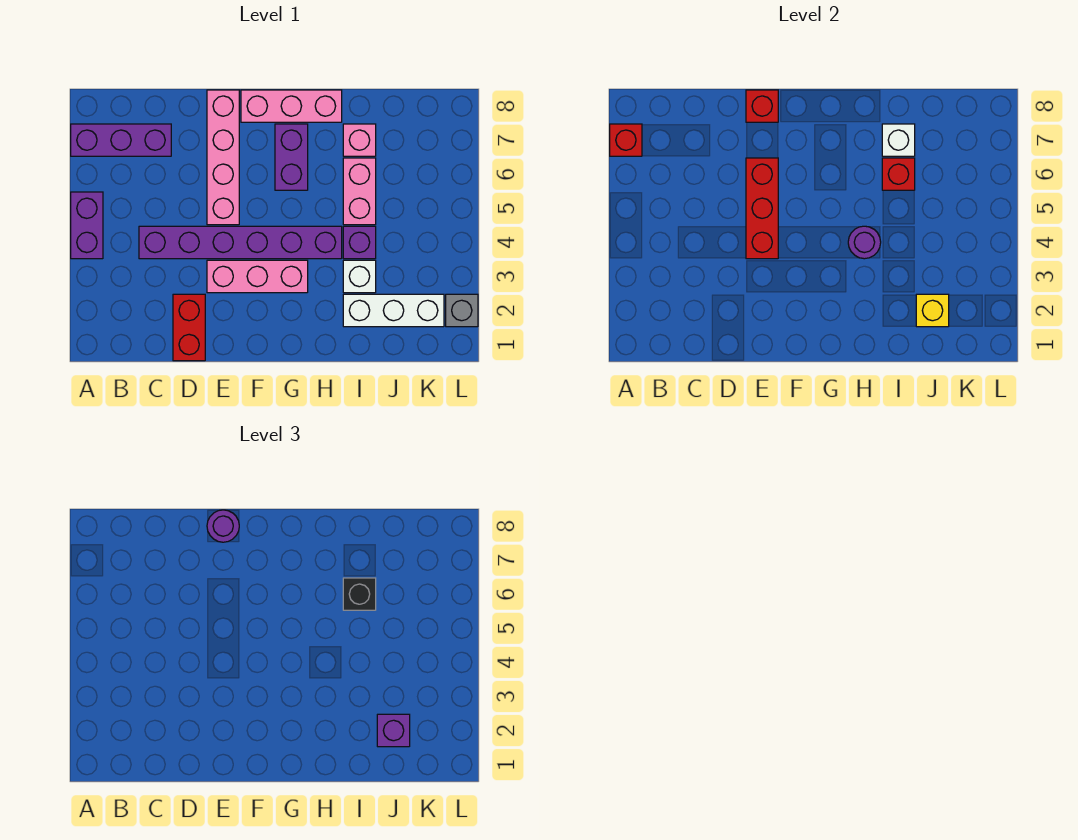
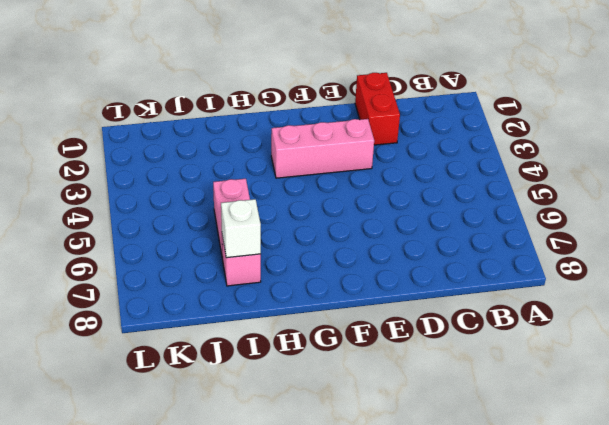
none -> purple 1x2 brick [71,192,103,259]
none -> purple 1x3 brick [71,124,171,156]
none -> purple 1x6 brick [139,226,342,259]

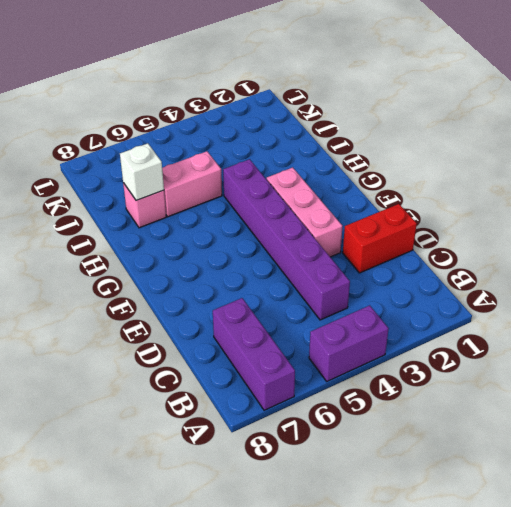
none -> pink 1x4 brick [207,90,239,225]
none -> pink 1x3 brick [241,90,342,122]
none -> purple 1x2 brick [275,124,308,190]

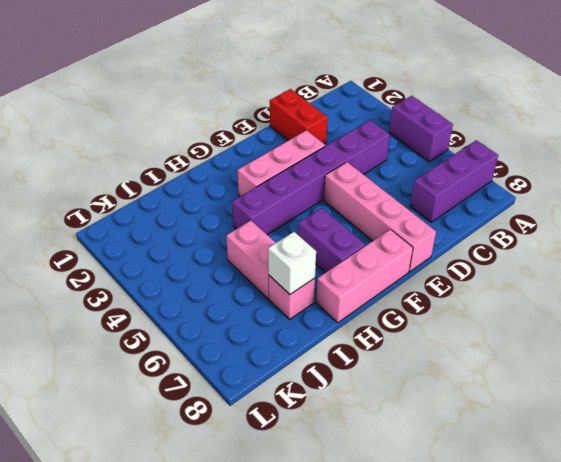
none -> white 1x3 brick [343,294,444,327]
none -> white 1x1 brick [343,260,376,293]
none -> purple 1x1 brick [343,226,376,259]

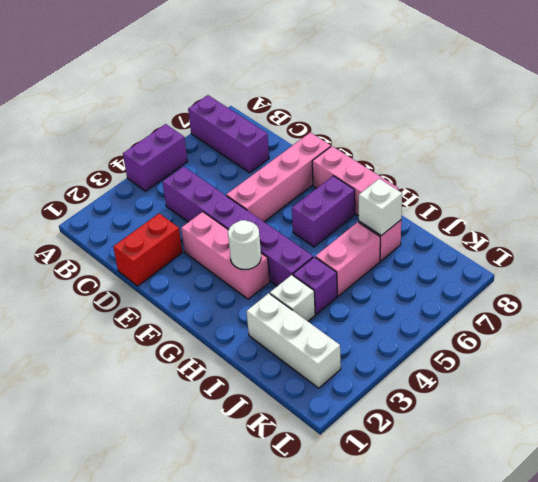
white 1x1 round brick [228,220,261,270] -> none
none -> grey 1x1 brick [446,294,478,327]
none -> red 1x1 brick [610,124,642,156]
none -> red 1x3 brick [746,158,778,259]

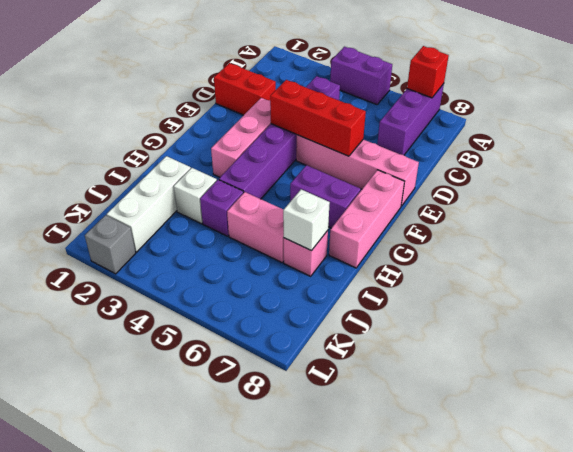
none -> red 1x1 brick [746,90,778,122]
none -> purple 1x1 round brick [848,226,881,259]
none -> red 1x1 brick [882,158,915,190]

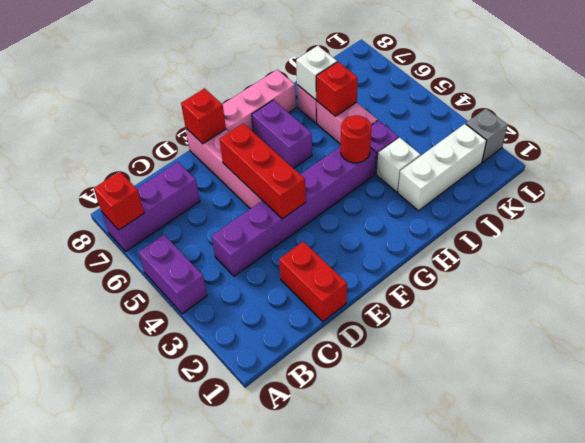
red 1x1 round brick [341,115,371,163] -> purple 1x1 round brick [848,226,881,259]
none -> pink 1x3 brick [207,260,308,293]
none -> yellow 1x1 brick [916,294,949,327]
none -> purple 1x1 round brick [207,510,239,542]

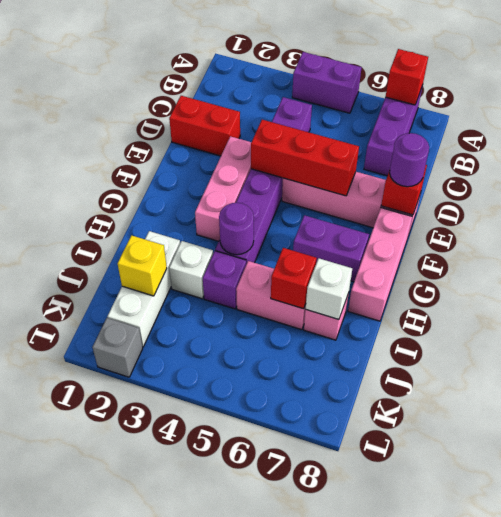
none -> black 1x1 brick [343,578,376,610]
none -> purple 1x1 brick [377,714,410,747]

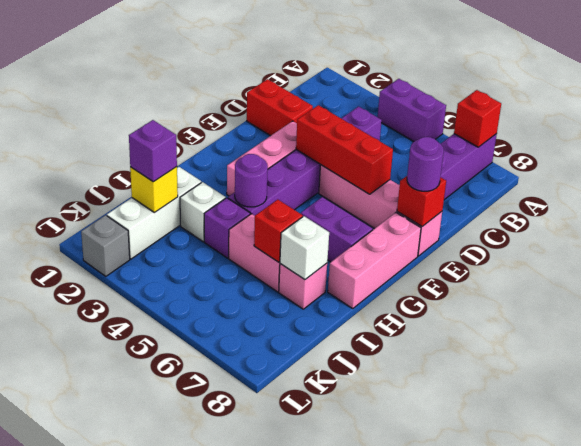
none -> black 1x1 brick [343,578,376,610]

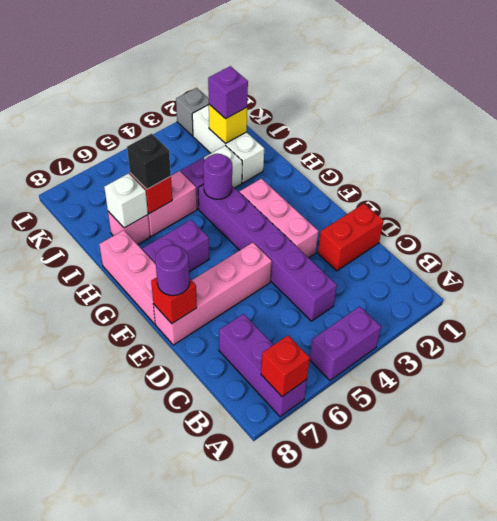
none -> red 1x3 brick [746,158,778,259]

